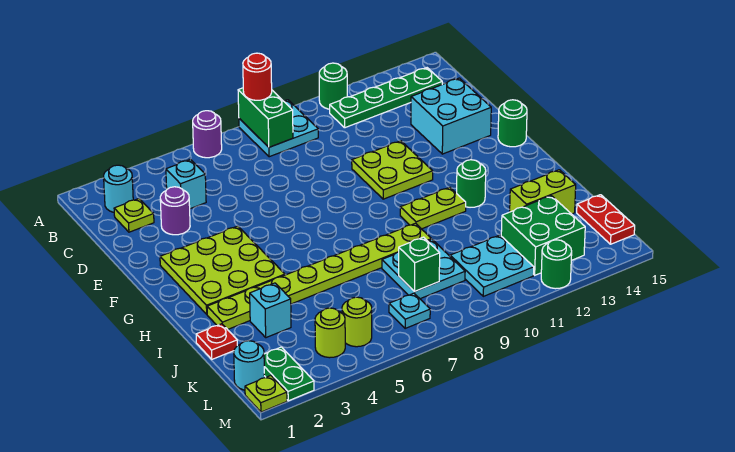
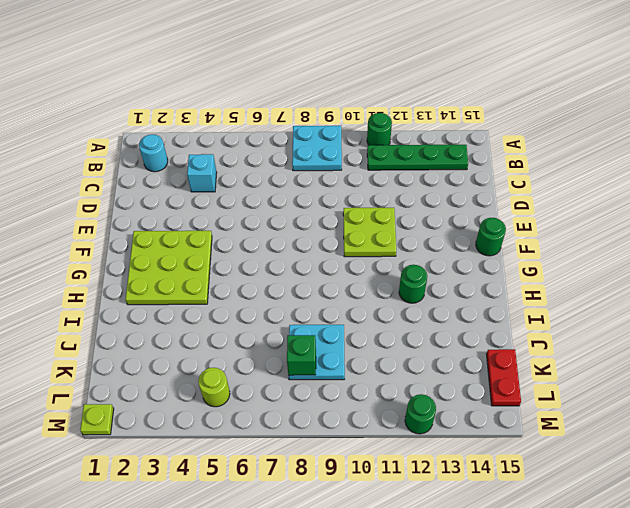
none -> purple 1x1 round brick [193,111,222,158]
none -> lime 1x1 plate [114,199,154,232]
none -> purple 1x1 round brick [160,187,190,235]
none -> cyan 2x2 brick [411,78,491,154]

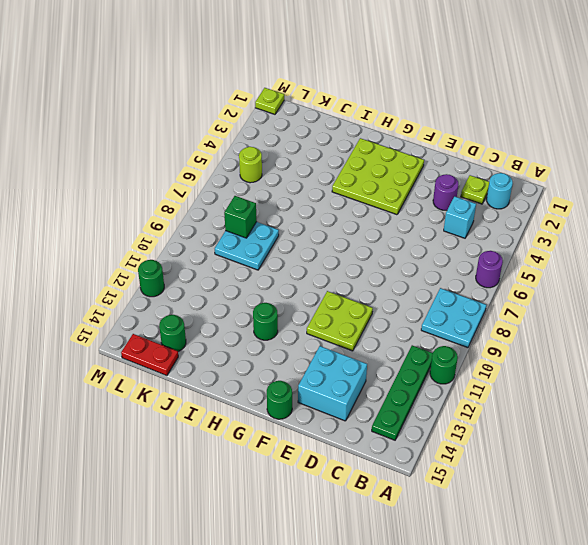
green 1x1 round brick [159,315,186,351] -> none
none -> lime 1x2 plate [400,187,466,229]
none -> lime 1x8 plate [207,223,431,330]
none -> red 1x1 plate [196,324,237,359]
none -> cyan 1x1 brick [250,283,291,338]

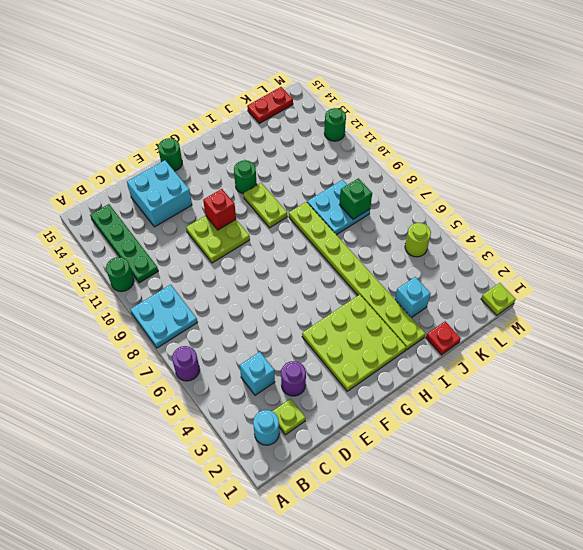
red 1x1 brick [203,189,236,230] -> none
none -> lime 1x2 brick [510,170,576,214]
none -> cyan 2x2 plate [450,235,534,296]
none -> green 2x2 brick [501,196,585,275]
none -> cyan 1x1 round brick [234,341,265,390]

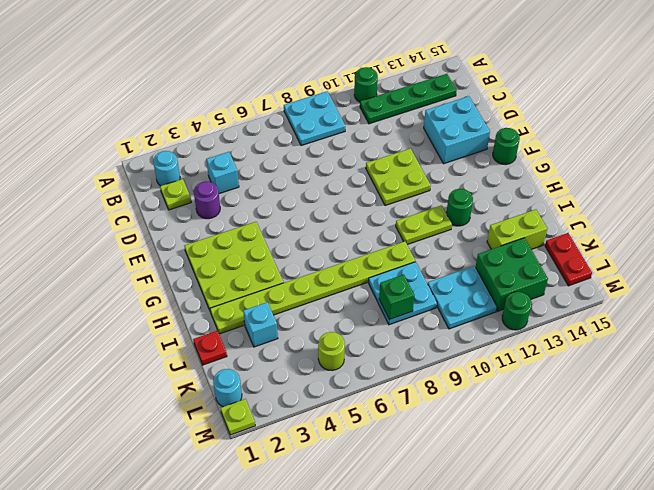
none -> purple 1x1 round brick [193,111,222,158]
none -> green 1x2 plate [264,347,314,401]
none -> lime 1x1 round brick [315,308,345,358]
none -> cyan 1x1 plate [389,293,430,329]

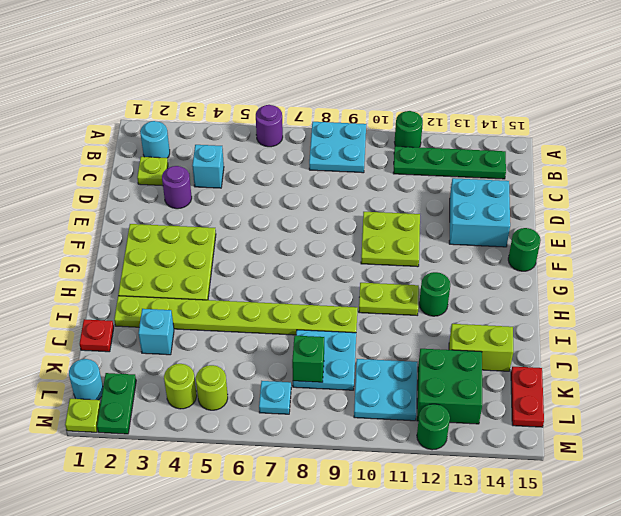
none -> green 1x2 brick [238,88,293,147]
none -> red 1x1 round brick [243,53,272,100]

